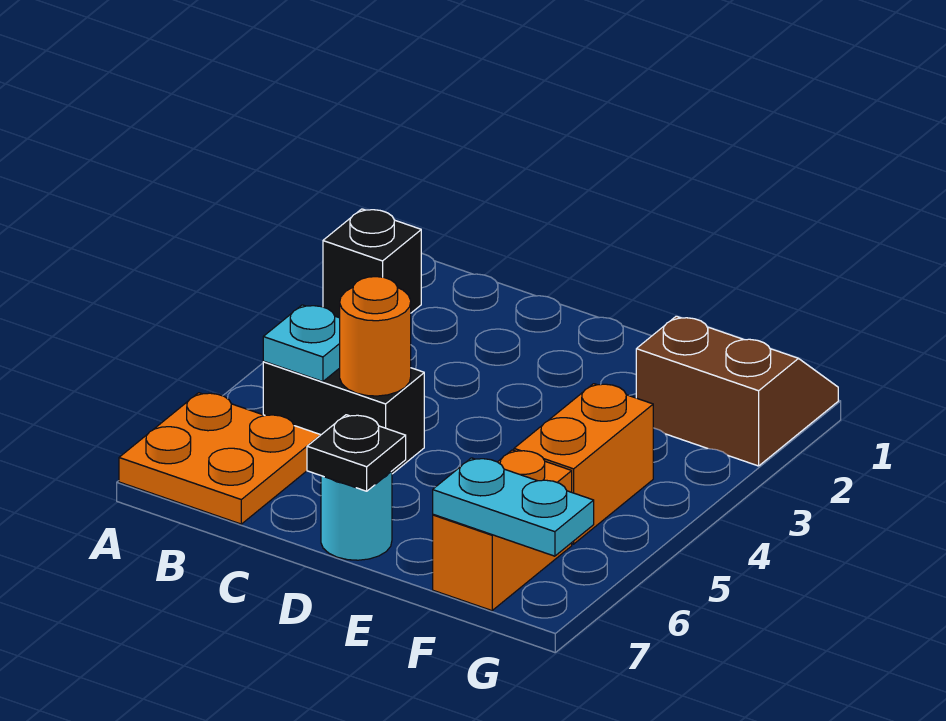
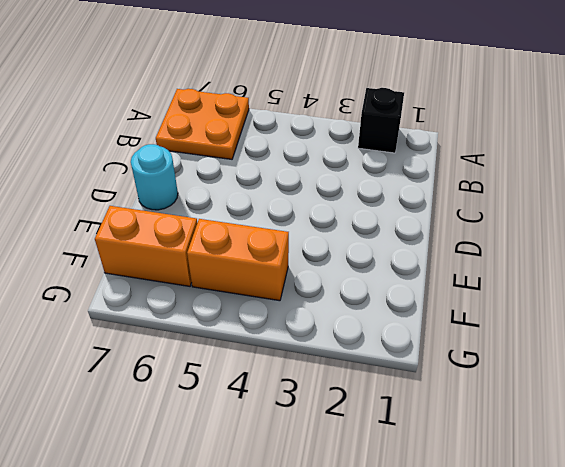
none -> black 1x2 brick [263,362,424,474]
none -> brown 2x2 slope [636,316,838,466]

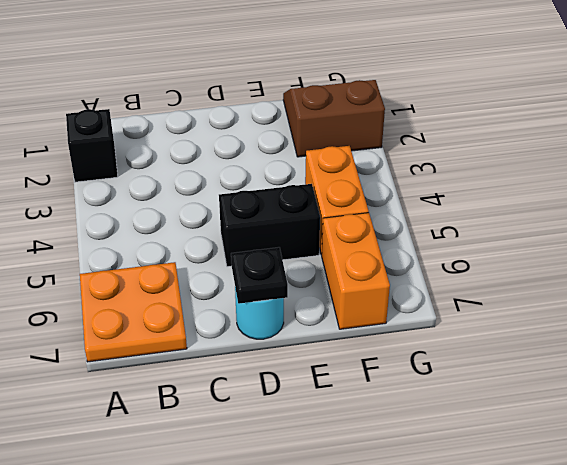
black 1x2 brick [219,184,320,267] -> black 1x2 brick moved to [263,362,424,474]
none -> cyan 1x1 plate [263,305,340,382]
none -> orange 1x1 round brick [340,277,411,396]

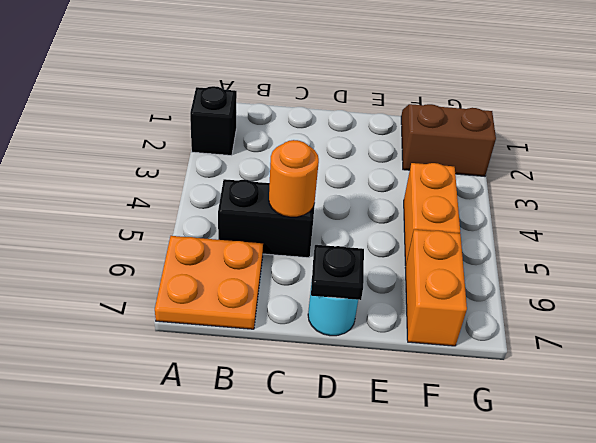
none -> cyan 1x1 plate [263,305,340,382]
none -> cyan 1x2 plate [433,458,594,556]

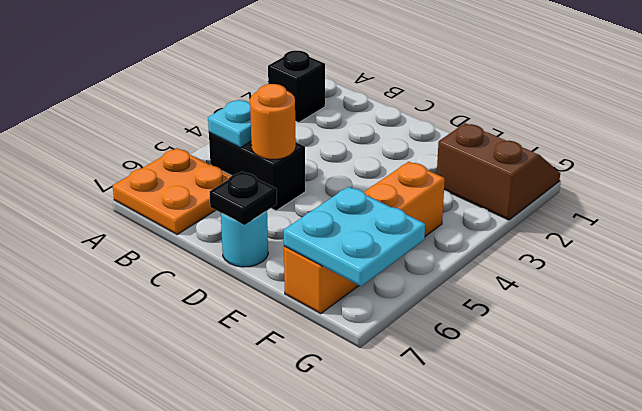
cyan 2x2 plate [284,187,425,286] -> cyan 1x2 plate [433,458,594,556]

